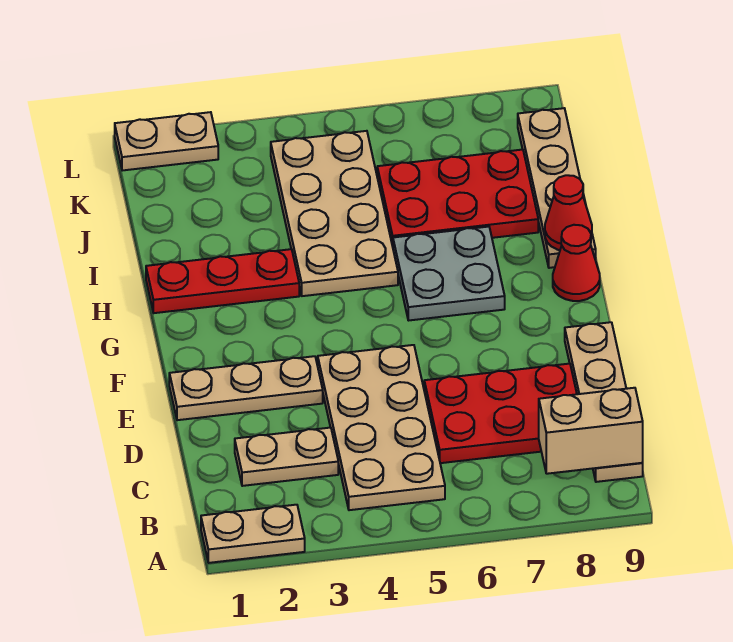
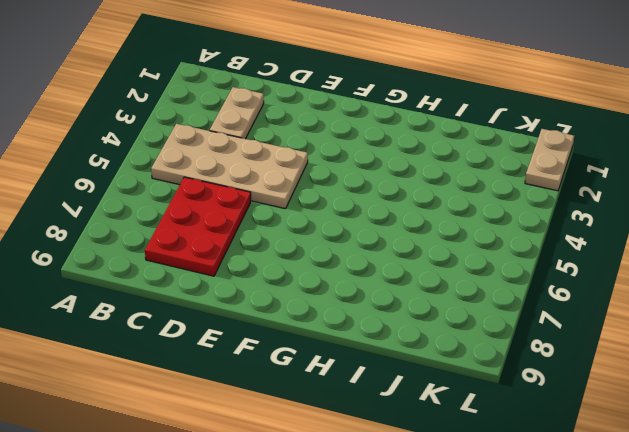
none -> tan 1x2 plate [201,505,305,563]
none -> tan 1x4 plate [565,322,643,482]
none -> tan 1x3 plate [169,356,323,420]

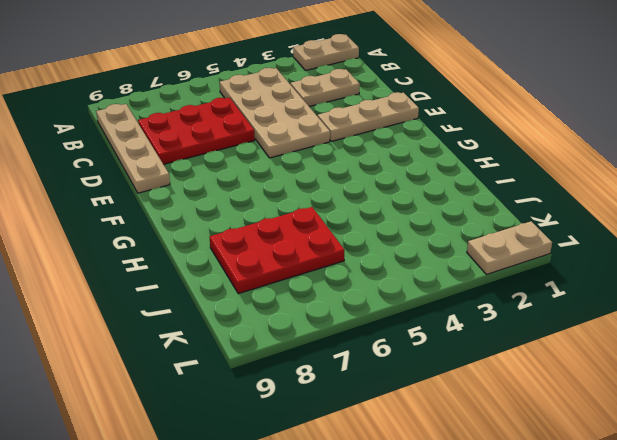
none -> grey 2x2 plate [393,227,505,321]
none -> red 1x1 cone [553,225,600,301]
none -> red 1x3 plate [146,249,299,313]

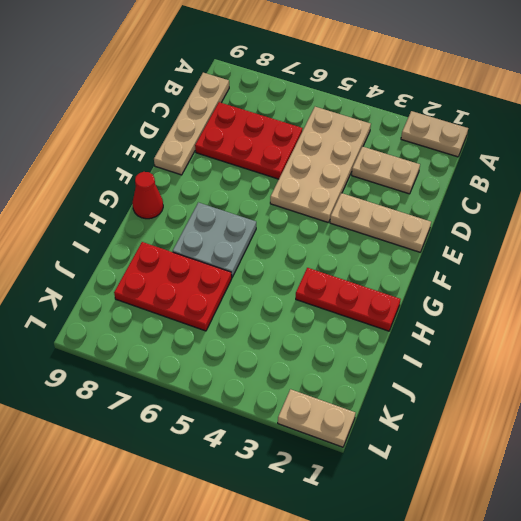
none -> tan 2x4 plate [271,131,398,296]
none -> tan 1x4 plate [518,108,596,268]
none -> tan 1x2 brick [539,388,643,474]

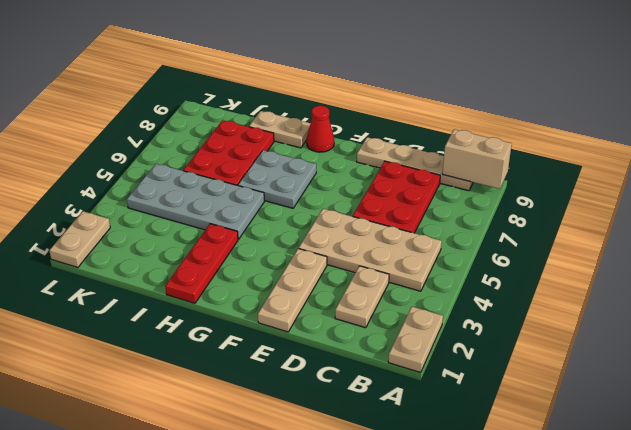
tan 1x2 brick [442,129,512,189] -> tan 1x2 brick turned to [539,388,643,474]
grey 2x4 plate [127,164,264,239] -> tan 2x4 plate [271,131,398,296]
tan 1x2 plate [249,111,310,148] -> tan 1x4 plate [518,108,596,268]
none -> red 1x1 cone [545,175,592,250]

